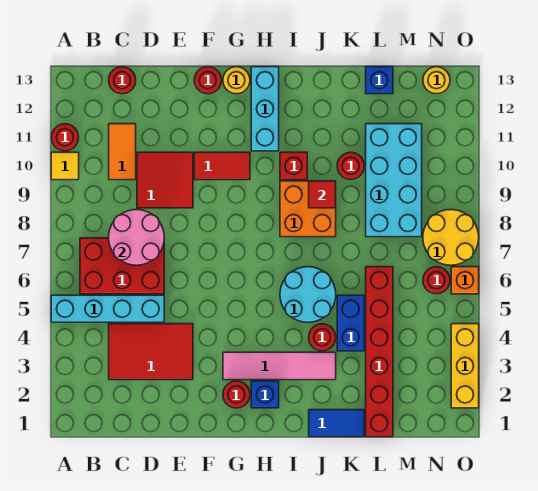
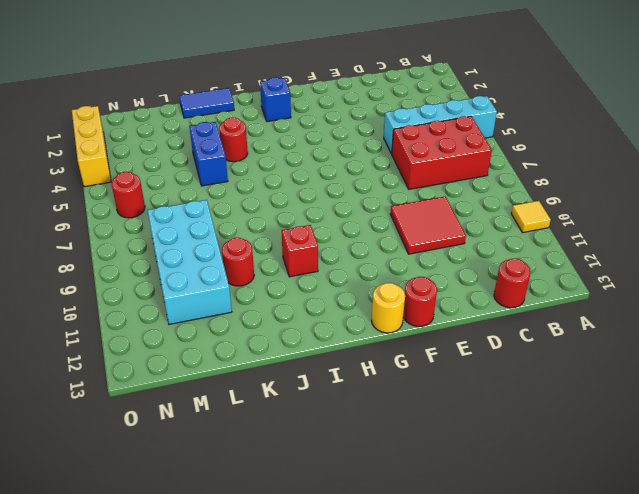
none -> red 1x1 round brick [51,124,79,151]
none -> red 2x3 tile [109,324,193,380]
none -> orange 1x2 tile [109,124,136,180]
none -> red 1x2 tile [194,152,250,180]

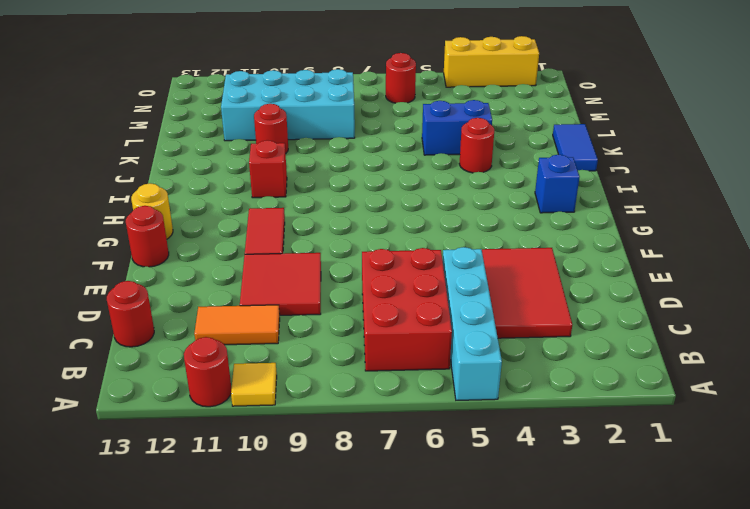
none -> red 1x1 round brick [223,381,250,408]
none -> pink 1x4 tile [223,352,336,380]
none -> cyan 1x3 brick [251,67,279,151]
none -> cyan 2x2 round brick [280,267,336,322]

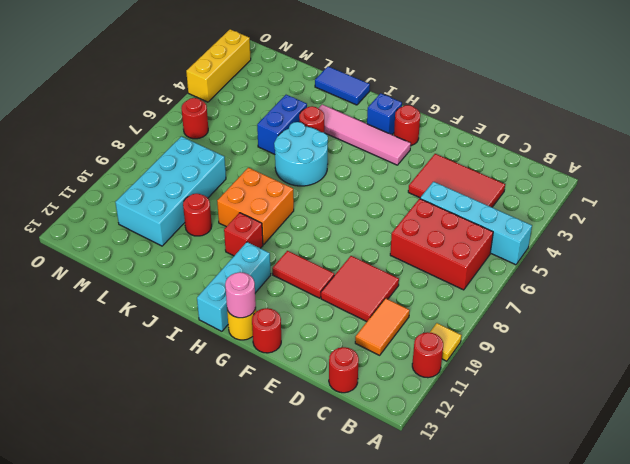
pink 1x1 round brick [225,272,256,318] -> none
none -> red 1x6 brick [366,267,393,437]
none -> blue 1x1 brick [366,67,393,94]
none -> yellow 2x2 round brick [423,210,479,265]
none -> yellow 1x1 round brick [423,67,450,94]

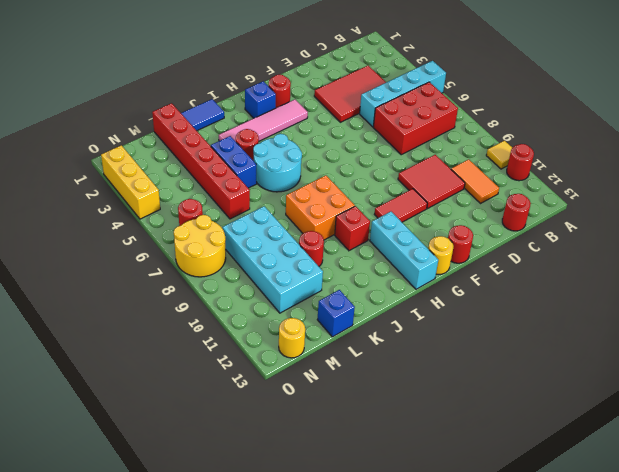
none -> orange 1x1 brick [451,267,479,294]
none -> pink 2x2 round brick [109,210,164,265]
none -> red 1x1 tile [309,181,336,208]

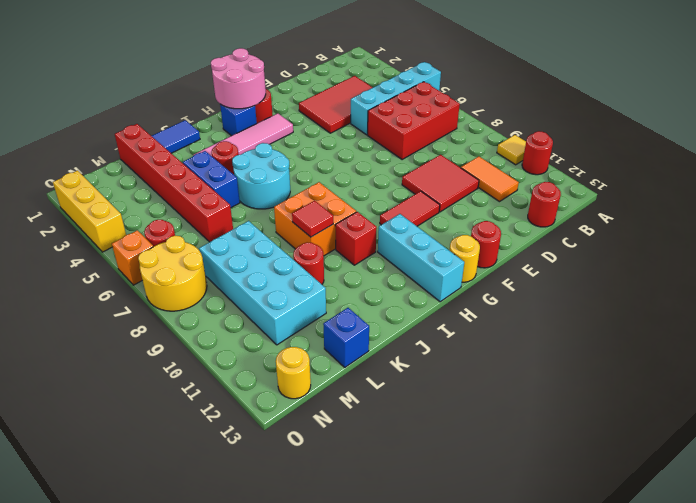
pink 2x2 round brick [211,48,266,109] -> pink 2x2 round brick moved to [109,210,164,265]

